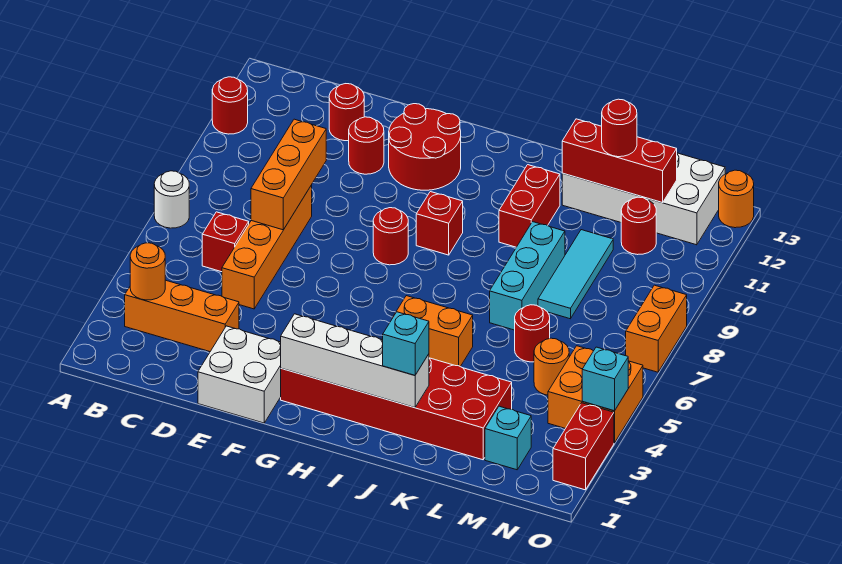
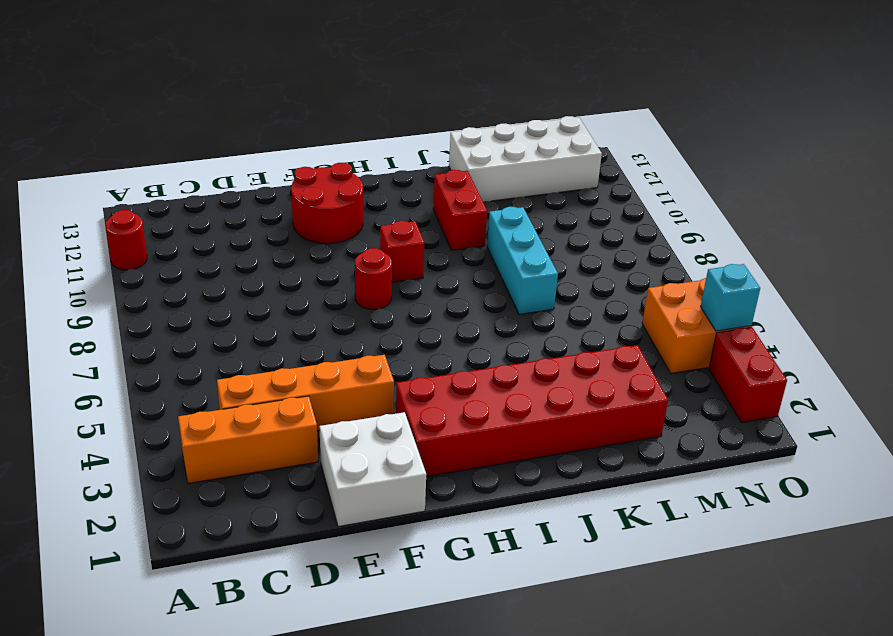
orange 1x4 brick [217,355,394,431] -> orange 1x4 brick turned to [222,185,312,309]
none -> white 1x1 round brick [154,171,189,228]
none -> red 1x1 brick [202,212,249,272]
none -> red 1x1 round brick [329,84,364,141]
none -> red 1x1 round brick [349,117,384,174]

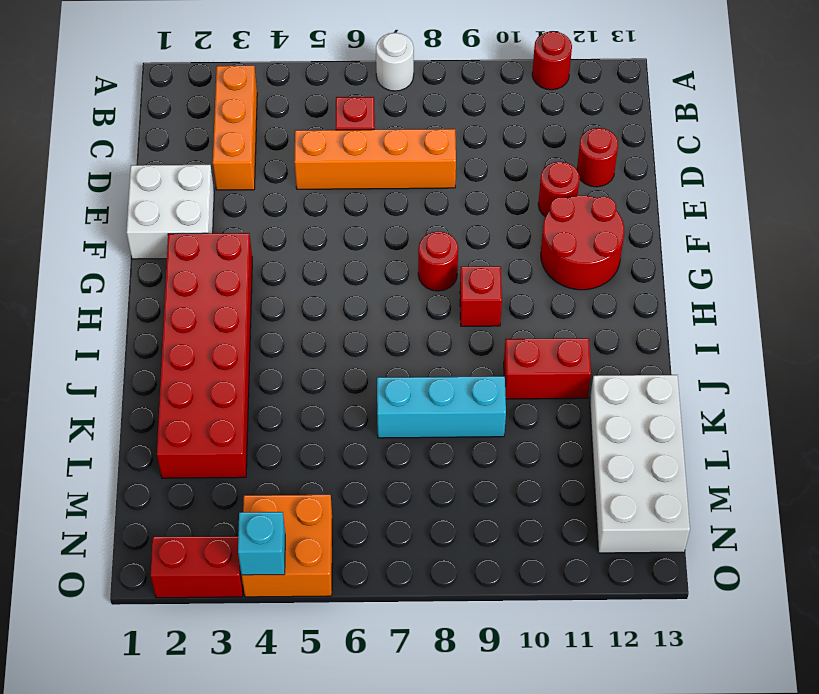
none -> orange 1x2 brick [393,296,473,367]
none -> red 1x1 round brick [515,305,550,362]
none -> cyan 1x3 tile [538,230,613,319]
none -> cyan 1x1 brick [485,406,531,470]

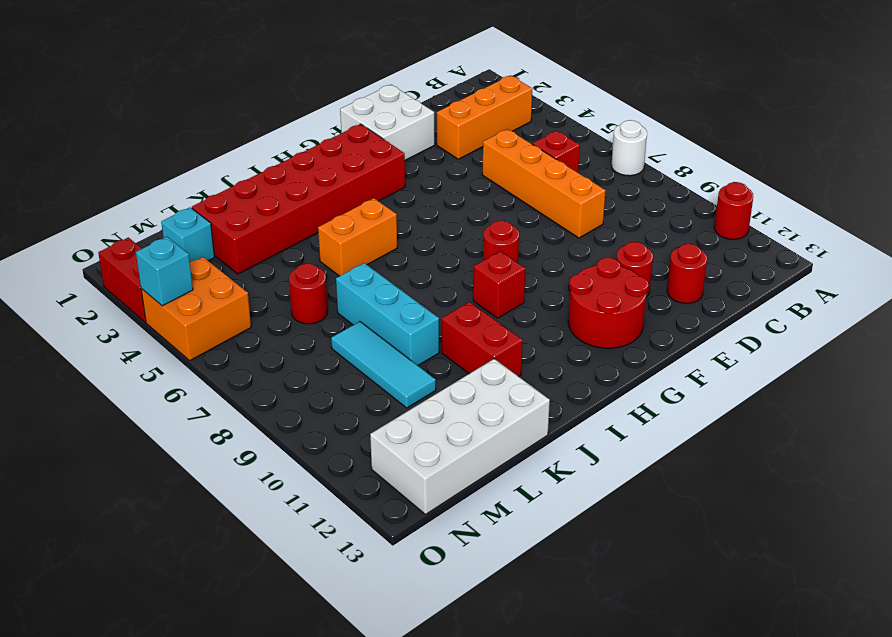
none -> orange 1x1 round brick [534,338,569,395]
none -> red 1x1 round brick [621,197,656,255]
none -> orange 1x2 brick [626,285,687,372]
none -> orange 1x1 round brick [719,170,754,228]

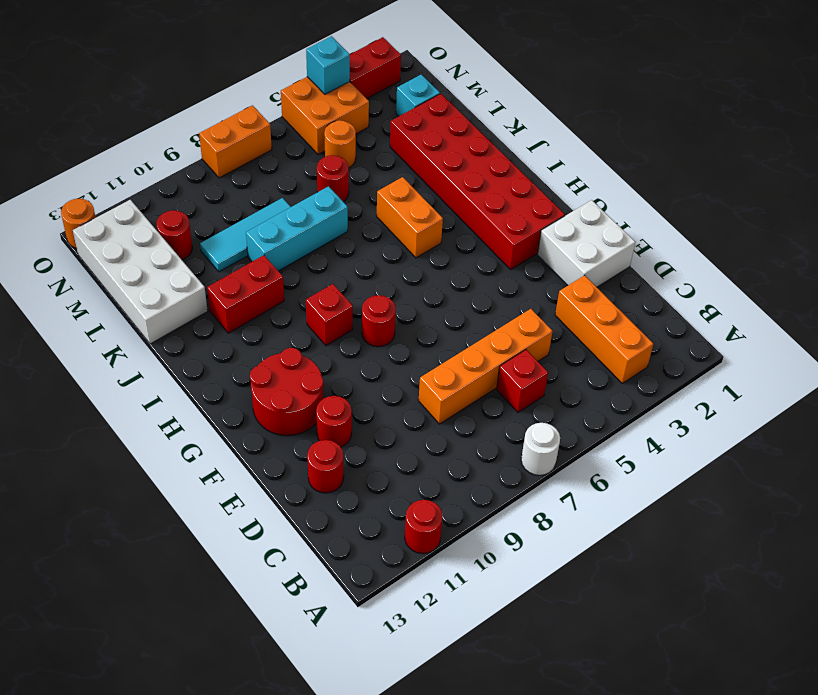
none -> orange 1x1 round brick [130,243,165,300]
none -> orange 1x3 brick [251,119,326,230]
none -> white 1x4 brick [281,314,429,408]
none -> red 1x3 brick [562,119,677,203]

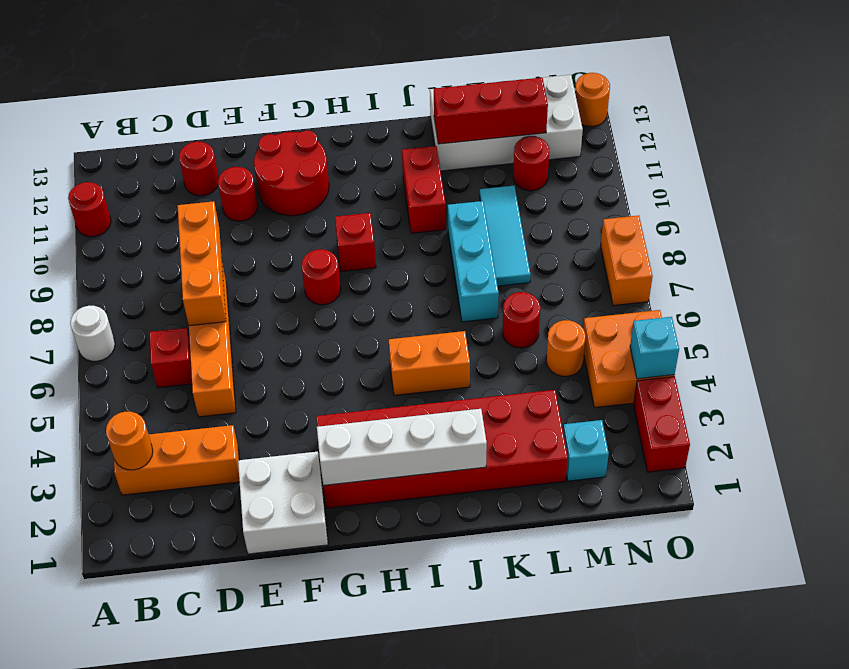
none -> cyan 1x1 brick [383,312,429,375]
none -> red 1x1 round brick [602,99,637,157]

